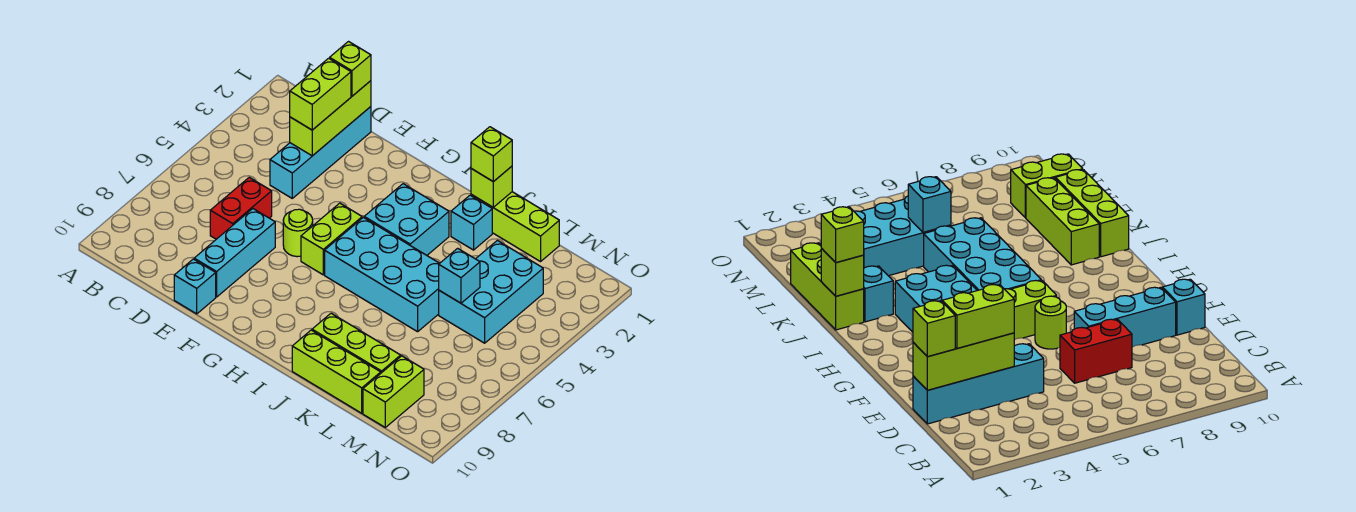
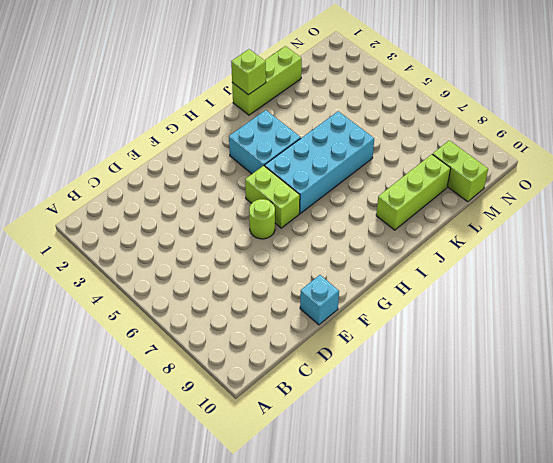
none -> cyan 1x4 brick [270,107,371,198]
none -> red 1x2 brick [210,178,272,239]
none -> cyan 1x3 brick [194,209,275,297]

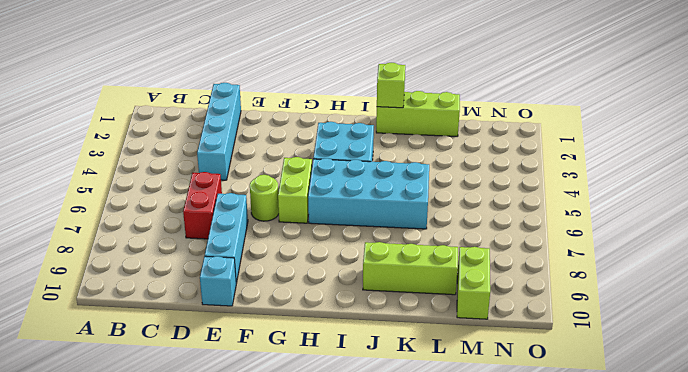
none -> cyan 1x1 brick [451,195,492,250]
none -> lime 1x3 brick [292,330,381,413]
none -> cyan 2x3 brick [439,240,543,343]

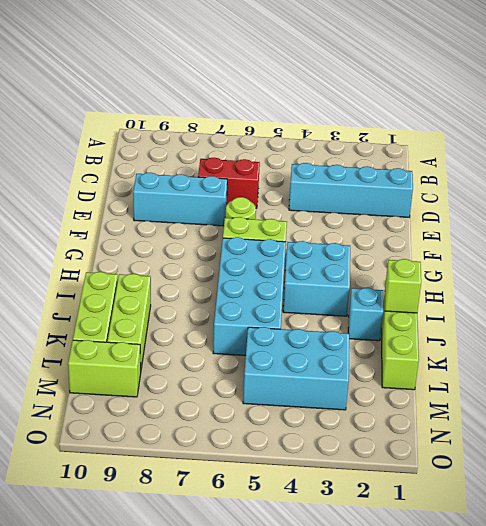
none -> cyan 1x1 brick [174,259,216,314]
none -> lime 1x3 brick [290,81,371,156]
none -> cyan 1x1 brick [439,248,480,303]

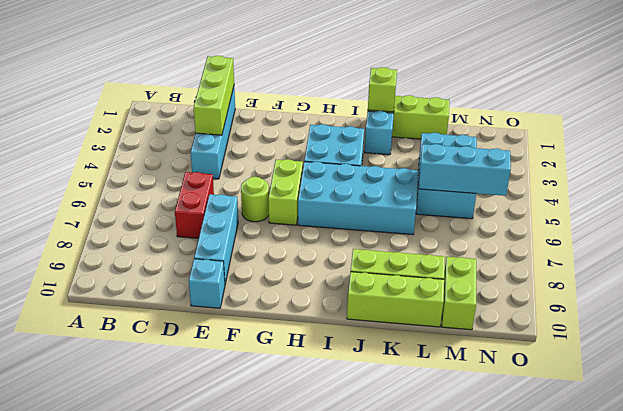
cyan 1x3 brick [419,144,511,196] -> cyan 1x1 brick [439,248,480,303]
none -> lime 1x1 brick [330,42,371,96]
none -> lime 1x2 brick [290,58,351,130]
none -> lime 1x1 brick [471,127,512,182]

